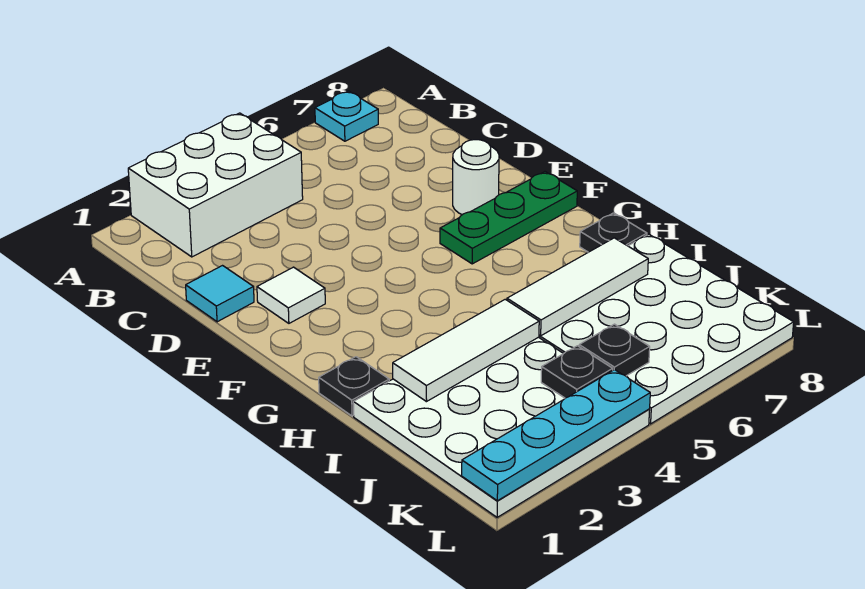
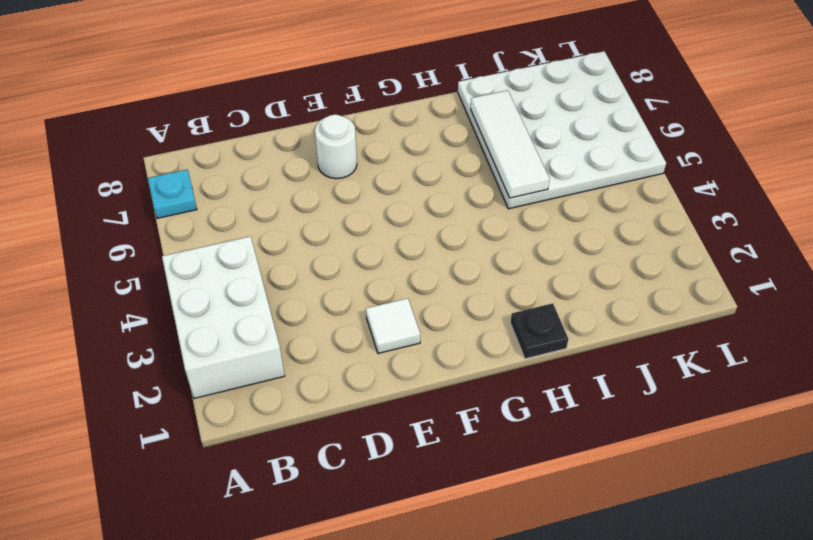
none -> cyan 1x1 tile [186,266,254,322]
none -> green 1x3 plate [440,172,577,264]
none -> black 1x1 plate [580,213,647,252]

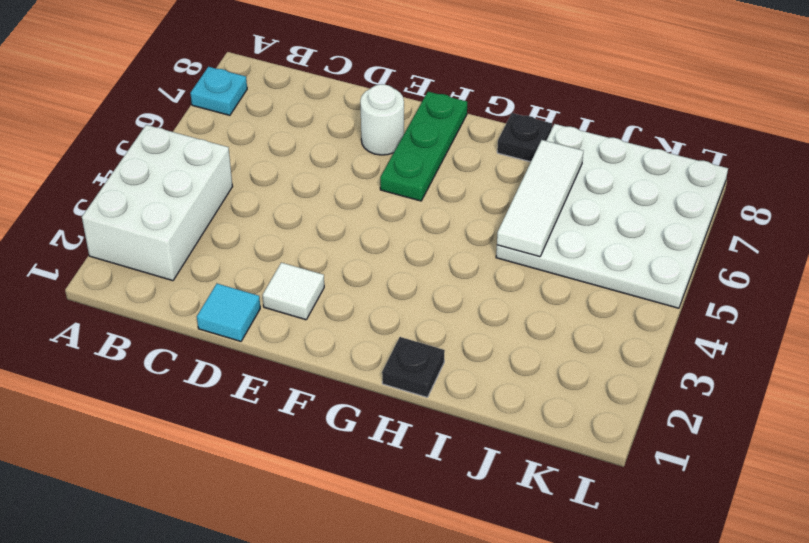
none -> white 4x4 plate [353,337,650,517]
none -> white 1x3 tile [393,299,539,402]
none -> black 1x1 plate [541,346,613,398]

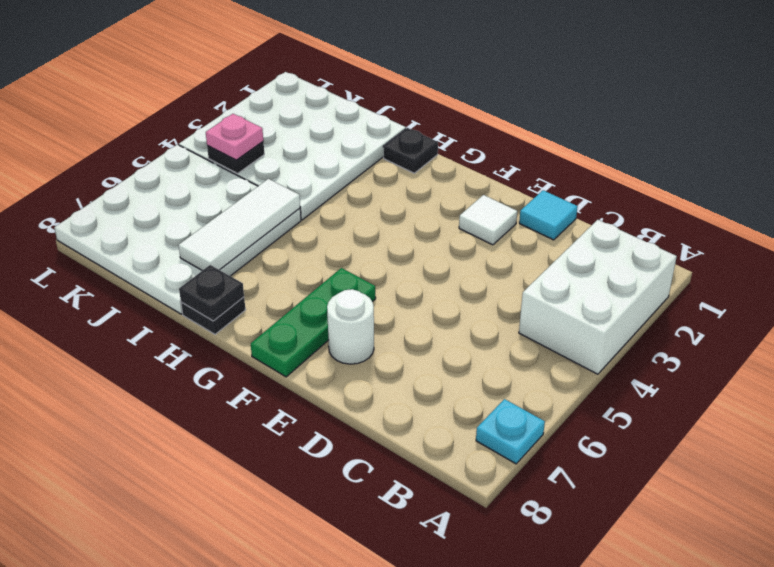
black 1x1 plate [179,265,244,321] -> black 1x1 plate moved to [579,324,650,376]
pink 1x1 plate [206,114,263,160] -> none
none -> white 1x3 tile [393,299,539,402]
none -> cyan 1x4 plate [462,370,650,501]

